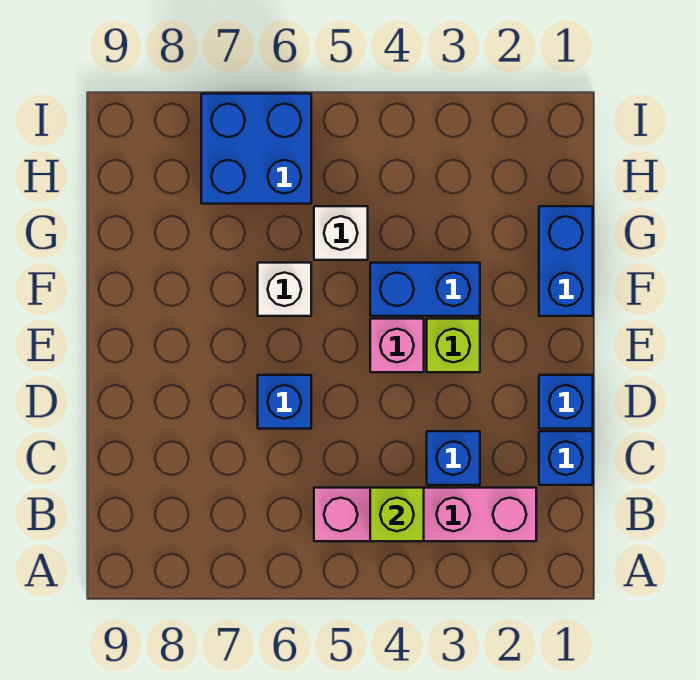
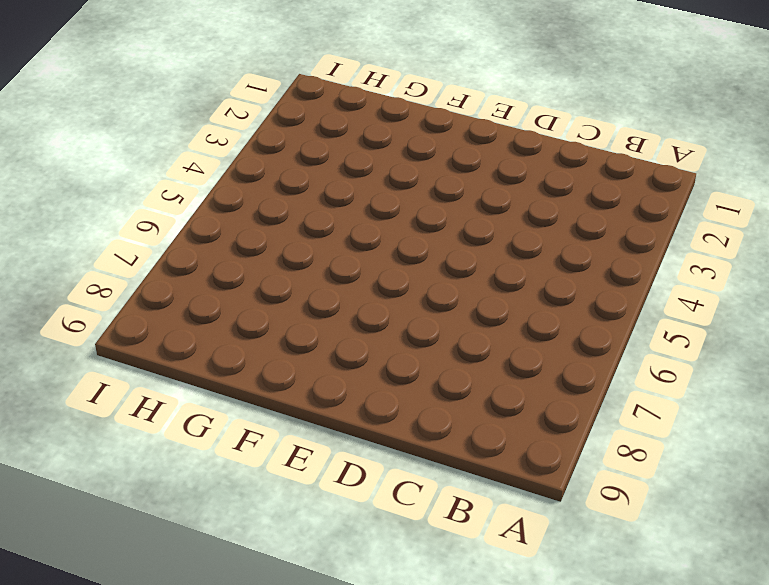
none -> pink 1x4 brick [314,488,536,541]
none -> blue 1x1 brick [539,431,593,485]
none -> blue 1x1 brick [427,431,480,485]

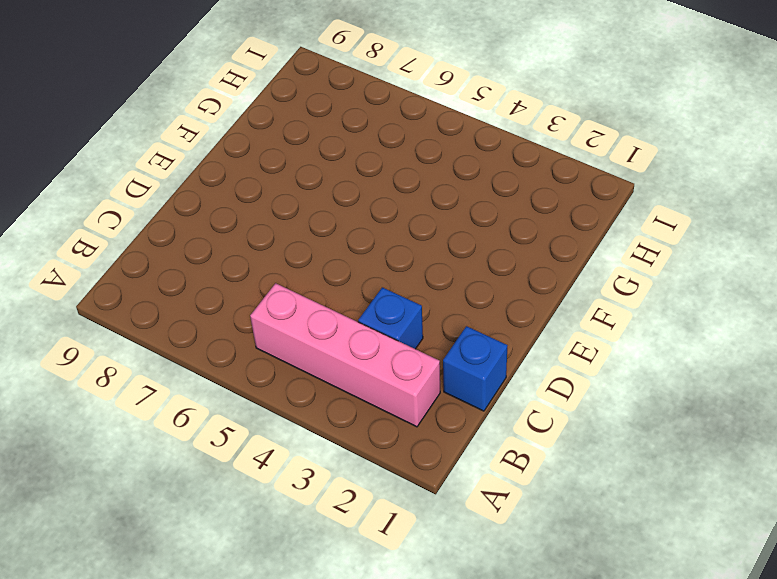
none -> blue 1x1 brick [539,375,593,429]
none -> blue 1x1 brick [258,375,311,429]
none -> lime 1x1 brick [427,319,480,372]

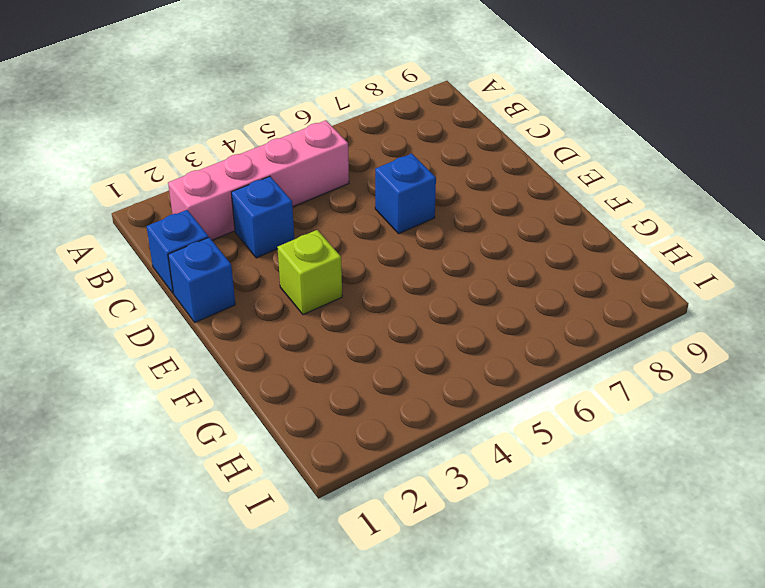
none -> pink 1x1 brick [370,319,424,372]
none -> blue 1x2 brick [539,206,593,316]
none -> blue 1x2 brick [370,263,480,316]

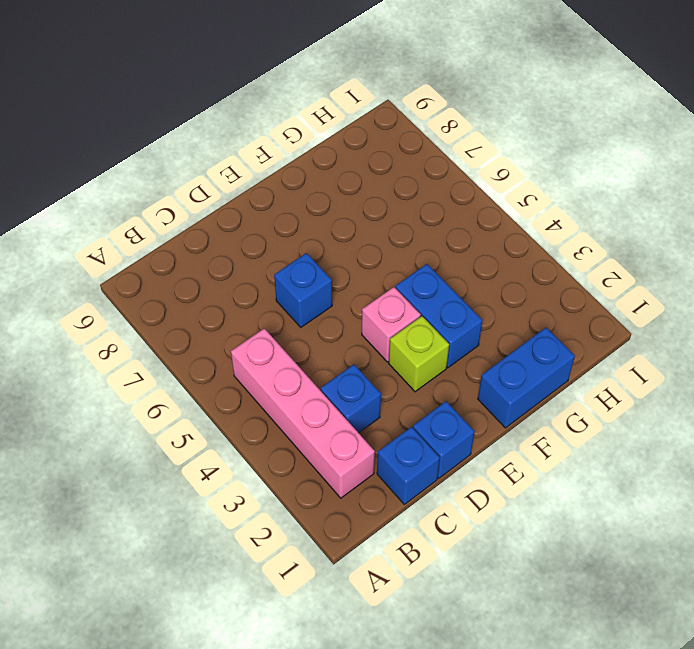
none -> white 1x1 brick [258,263,311,316]
none -> white 1x1 brick [314,206,368,260]
none -> blue 2x2 brick [201,94,311,204]

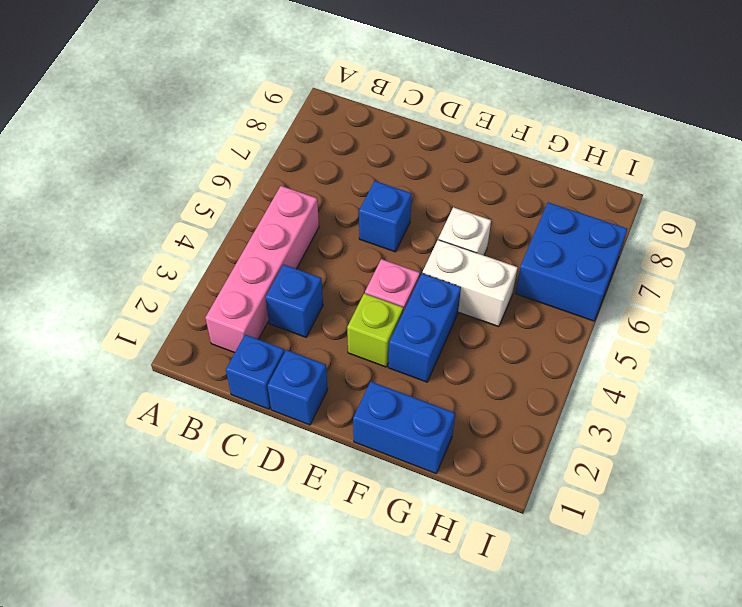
white 1x2 brick [423,240,518,327] -> white 1x1 brick [314,206,368,260]
none -> lime 1x1 brick [370,488,424,541]

